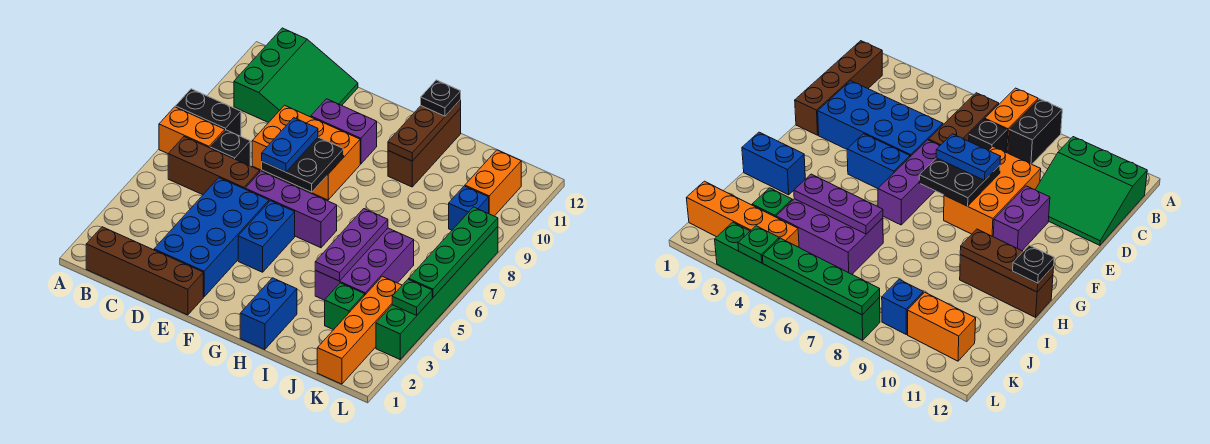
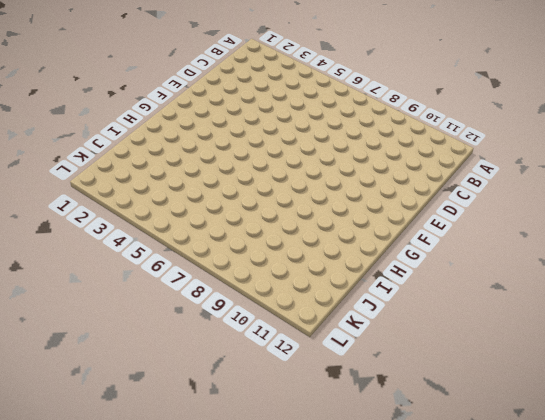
none -> orange 1x2 brick [159,107,225,154]
none -> black 1x2 brick [175,89,241,136]
none -> brown 1x4 brick [86,227,203,315]

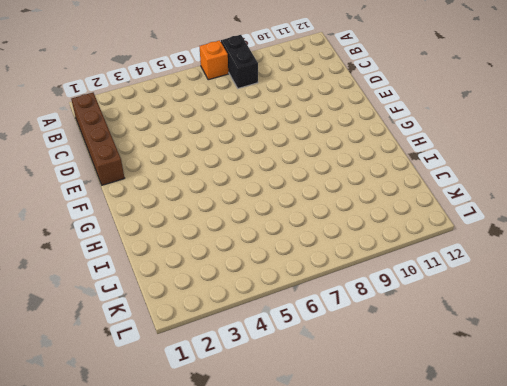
orange 1x1 brick [200,40,228,80] -> orange 1x2 brick [159,107,225,154]
none -> brown 1x3 brick [168,137,260,195]
none -> green 3x3 slope [234,28,358,123]
none -> black 1x1 brick [210,130,250,166]

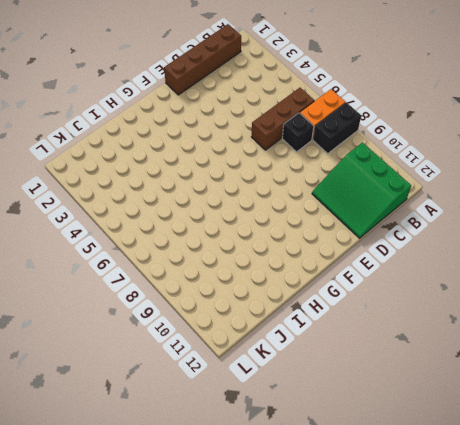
none -> blue 2x4 brick [154,178,269,297]
none -> orange 2x3 brick [252,105,360,200]
none -> purple 1x3 brick [245,171,337,248]

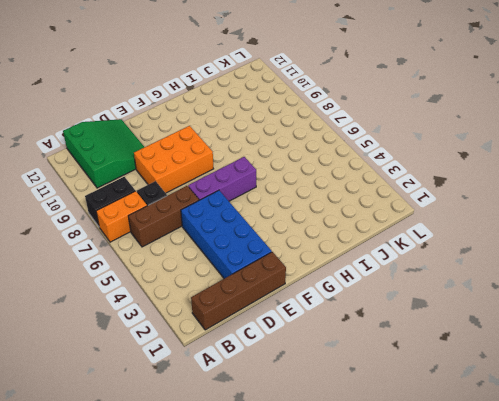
none -> purple 1x2 brick [311,99,377,164]
none -> blue 1x2 brick [238,201,295,272]
none -> blue 1x2 brick [240,278,297,350]

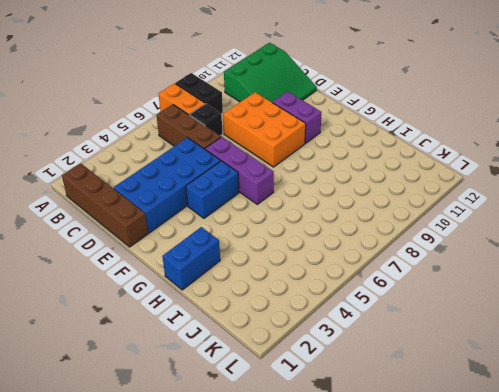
none -> brown 1x3 brick [388,108,461,187]
none -> purple 2x3 brick [315,228,414,300]
none -> green 1x1 brick [325,283,365,330]

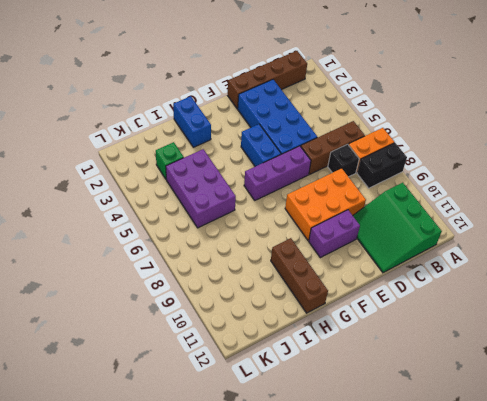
none -> orange 1x4 brick [317,276,402,384]
none -> blue 1x1 brick [449,186,489,230]
none -> orange 1x2 brick [465,150,521,216]

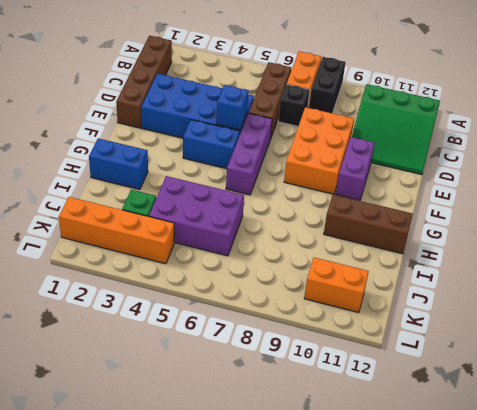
blue 1x1 brick [216,85,249,130] -> blue 1x1 brick moved to [449,186,489,230]
none -> green 1x6 brick [376,227,498,359]
none -> black 2x2 plate [262,137,344,192]
none -> brown 1x3 plate [388,100,461,161]

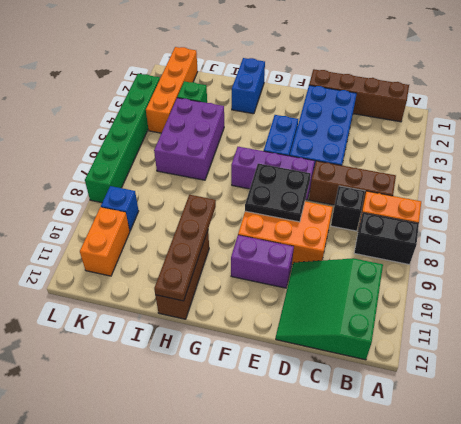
brown 1x4 plate [154,195,216,301] -> brown 1x3 plate [388,100,461,161]
none -> purple 1x3 plate [315,209,388,281]
none -> green 1x1 plate [392,279,432,316]
none -> green 1x4 plate [409,207,498,297]

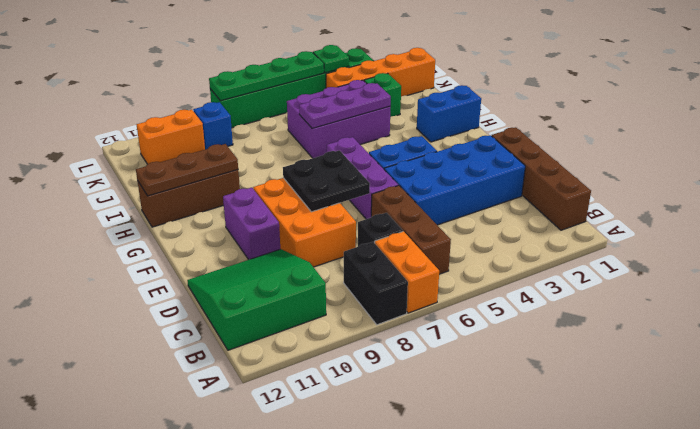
none -> blue 1x2 plate [262,118,318,172]
none -> black 1x1 plate [421,80,461,116]

